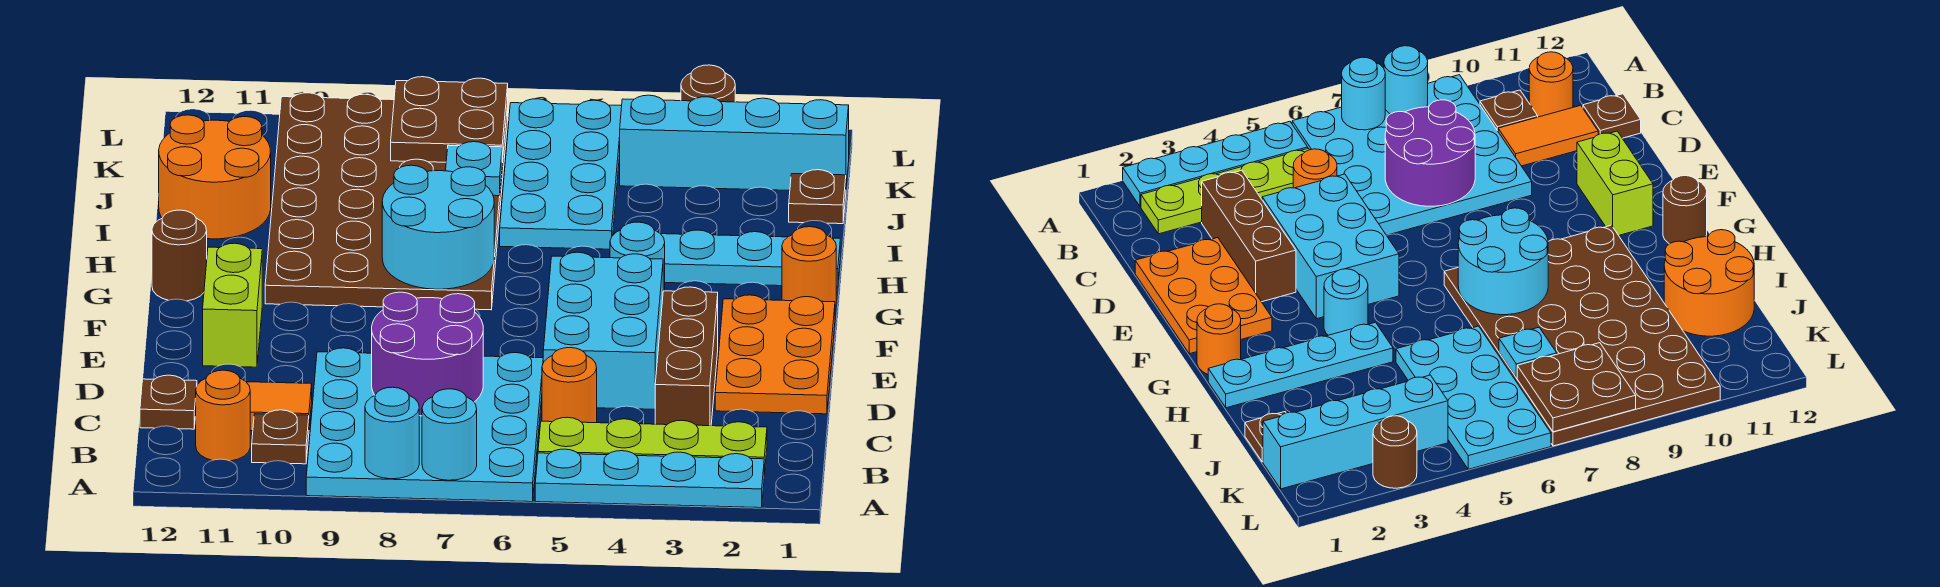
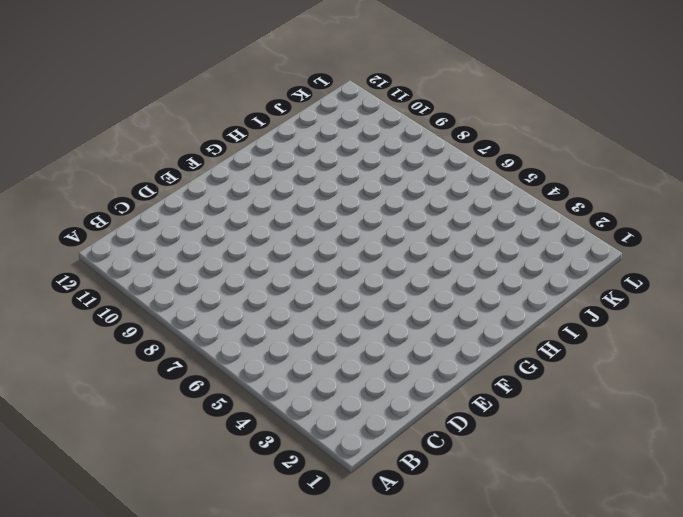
none -> cyan 1x4 plate [535,449,764,508]
none -> cyan 4x4 plate [306,348,543,502]
none -> lime 1x4 plate [538,417,767,475]

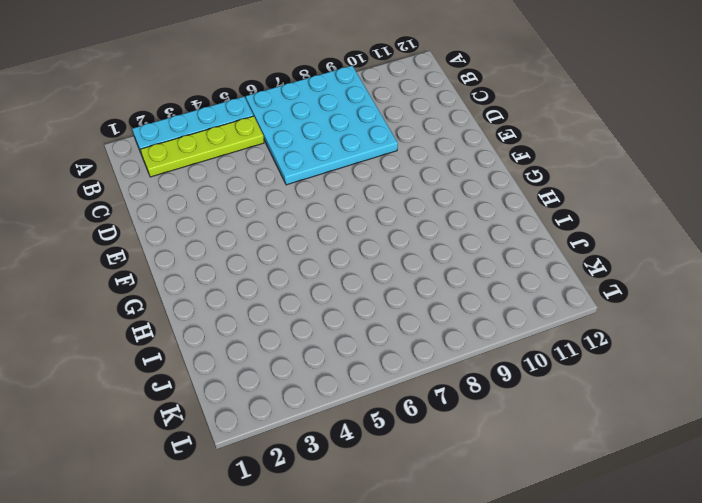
none -> brown 1x1 plate [252,410,309,464]
none -> orange 1x1 round brick [196,370,250,461]
none -> brown 1x3 brick [655,287,718,426]

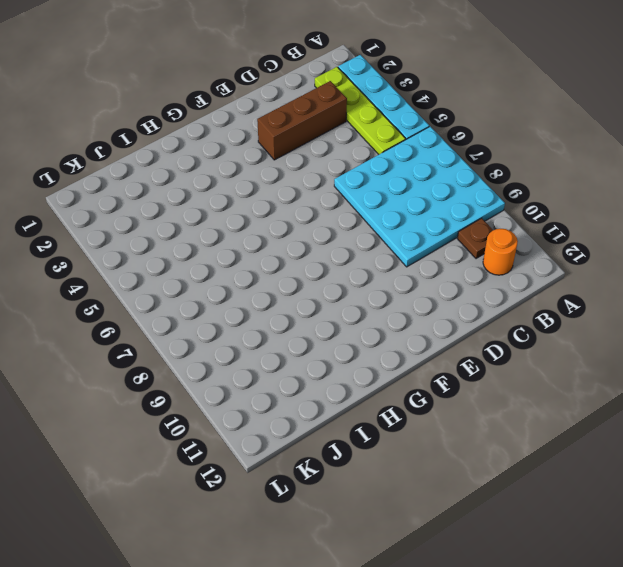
none -> orange 1x1 round brick [542,348,597,423]
none -> orange 1x2 tile [200,381,312,431]
none -> brown 1x1 plate [140,375,197,429]

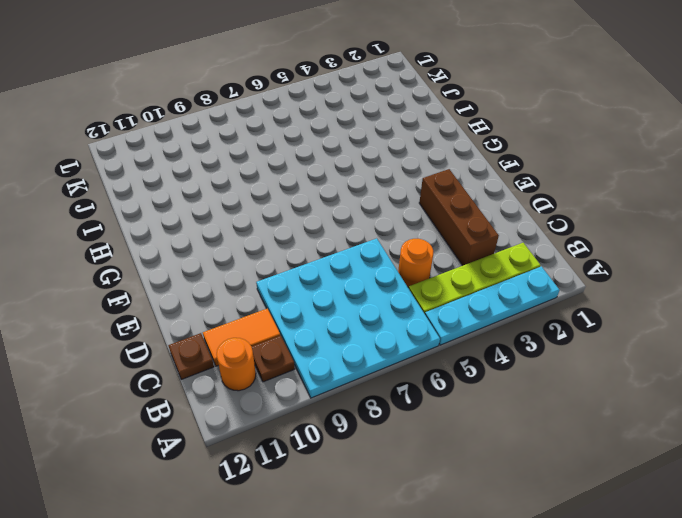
none -> orange 2x3 plate [715,295,835,414]
none -> cyan 2x3 brick [543,252,663,409]
none -> lime 1x2 brick [203,243,262,367]

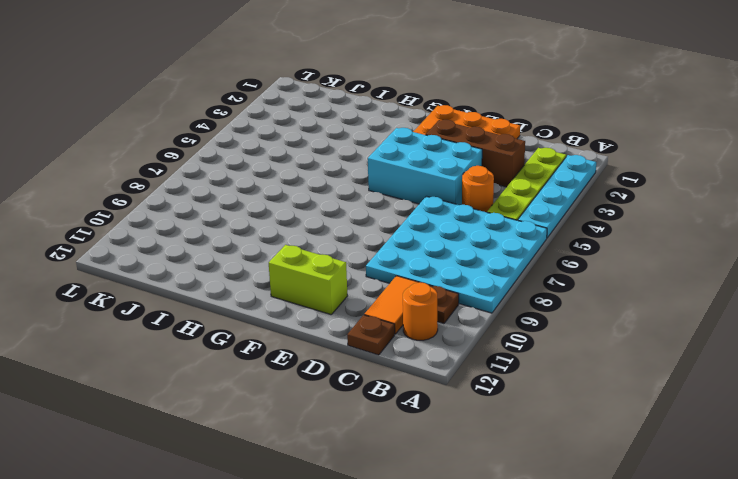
none -> orange 1x1 round brick [782,227,836,306]
none -> cyan 1x1 round brick [610,222,665,291]
none -> brown 4x6 plate [265,93,508,310]

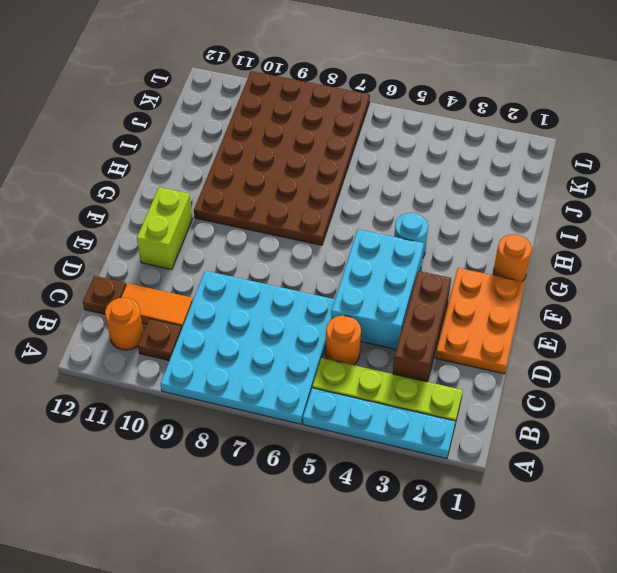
none -> brown 1x1 round brick [152,210,207,301]
none -> cyan 1x4 plate [614,230,840,287]
none -> cyan 2x4 plate [500,99,622,249]

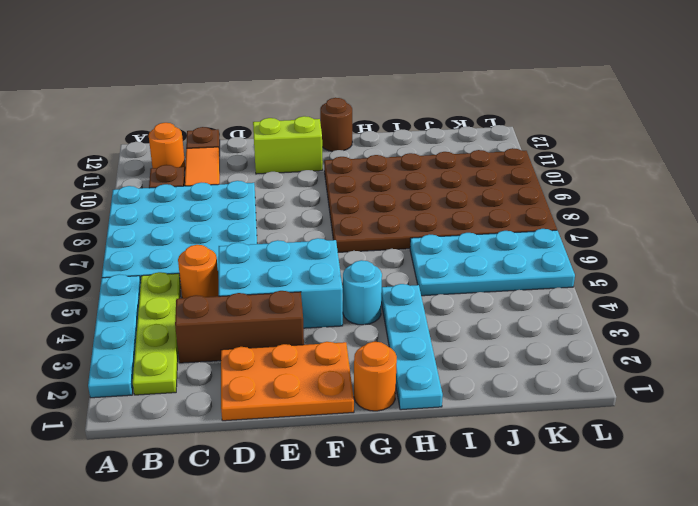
none -> orange 2x2 round brick [159,115,271,239]
none -> brown 1x1 plate [789,170,846,224]
none -> cyan 1x4 brick [620,95,849,190]

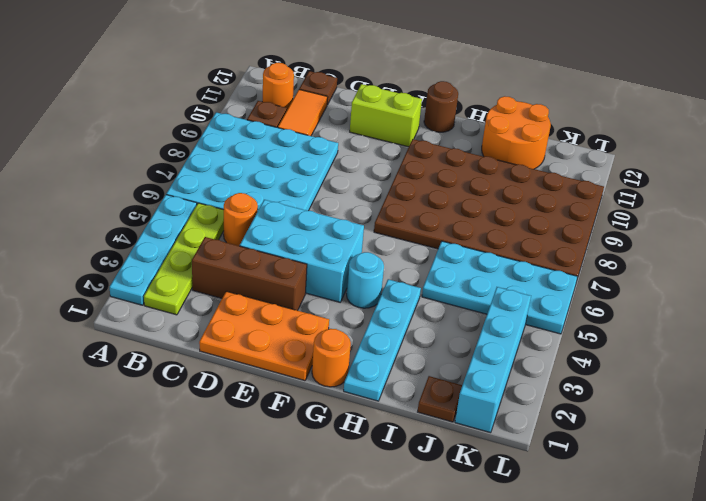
none -> brown 1x1 round brick [681,65,735,102]
none -> cyan 1x1 round brick [422,389,477,480]
none -> cyan 1x1 round brick [365,387,419,479]

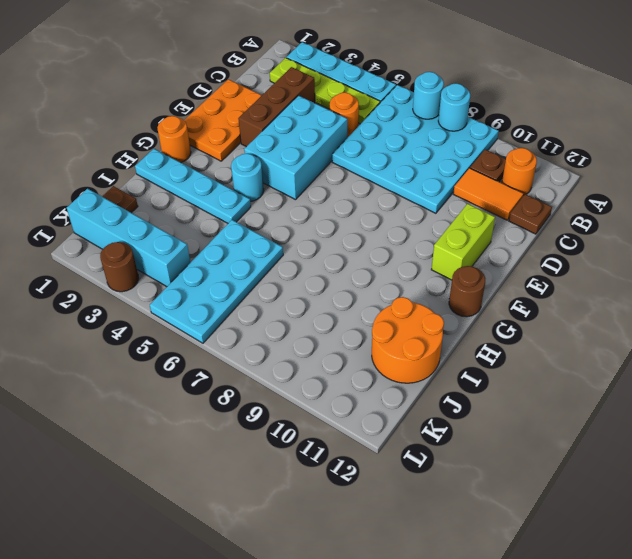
none -> brown 4x6 plate [265,93,508,310]
none -> purple 2x2 round brick [372,292,483,416]
none -> cyan 2x2 round brick [382,165,494,289]

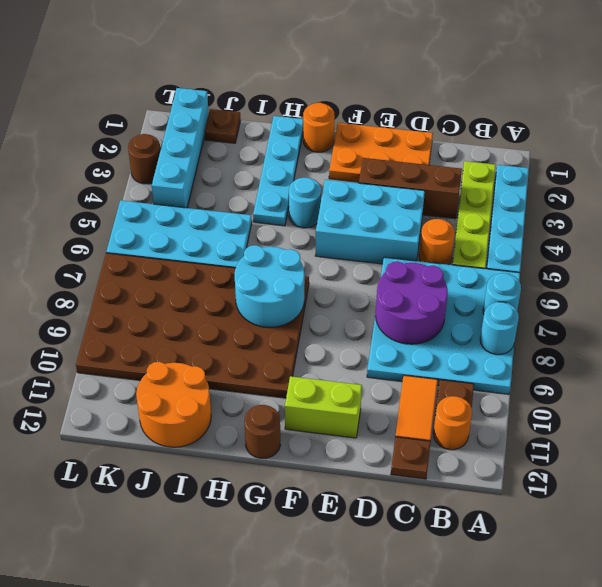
none -> cyan 1x1 plate [446,142,502,196]
none -> brown 2x2 plate [391,77,508,162]

